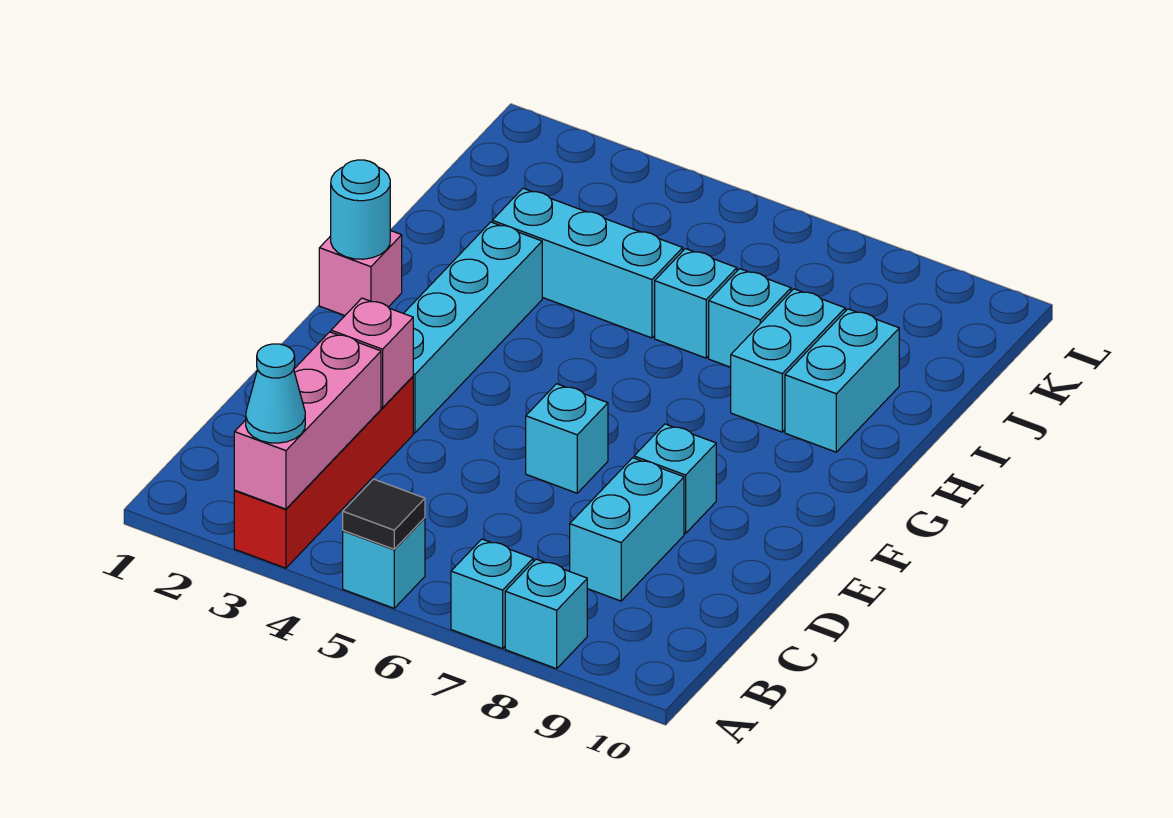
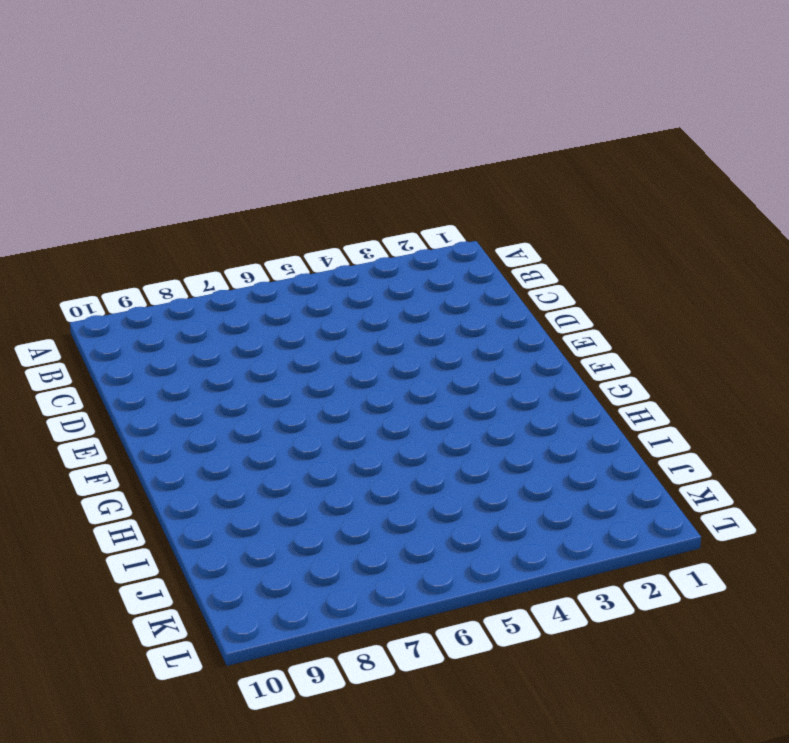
none -> red 1x4 brick [234,377,413,568]
none -> cyan 1x1 brick [343,518,425,608]
none -> cyan 1x1 brick [451,539,533,649]

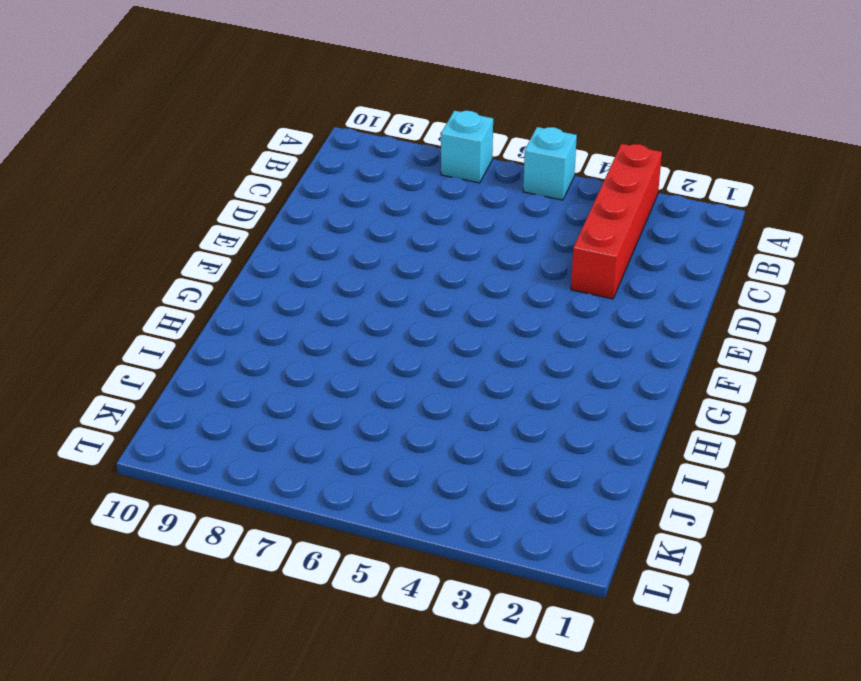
none -> cyan 1x1 brick [505,559,587,669]
none -> cyan 1x2 brick [570,458,684,601]
none -> cyan 1x4 brick [404,222,542,433]

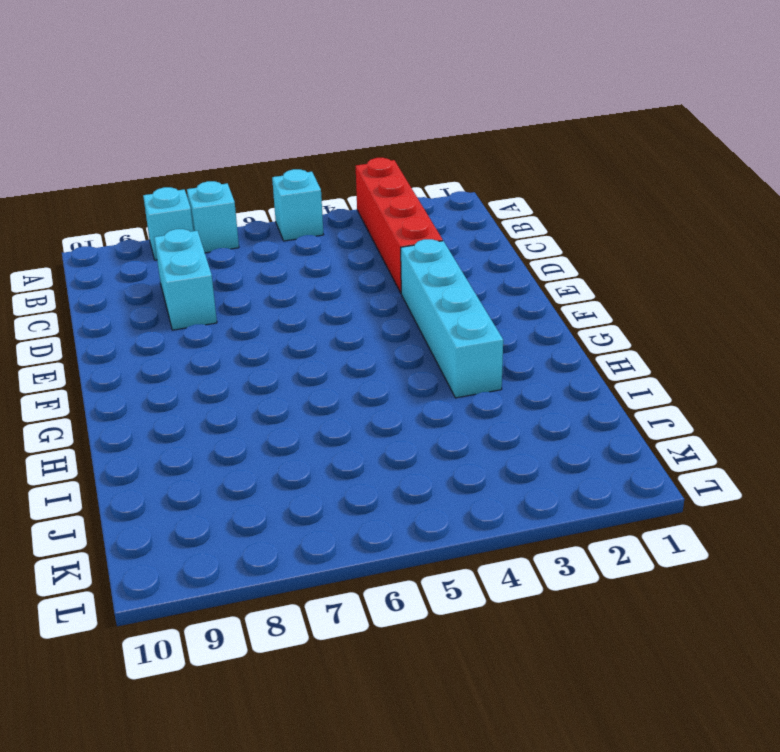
none -> cyan 1x1 brick [526,384,608,493]
none -> cyan 1x1 brick [634,424,716,533]
none -> pink 1x1 brick [319,231,402,315]

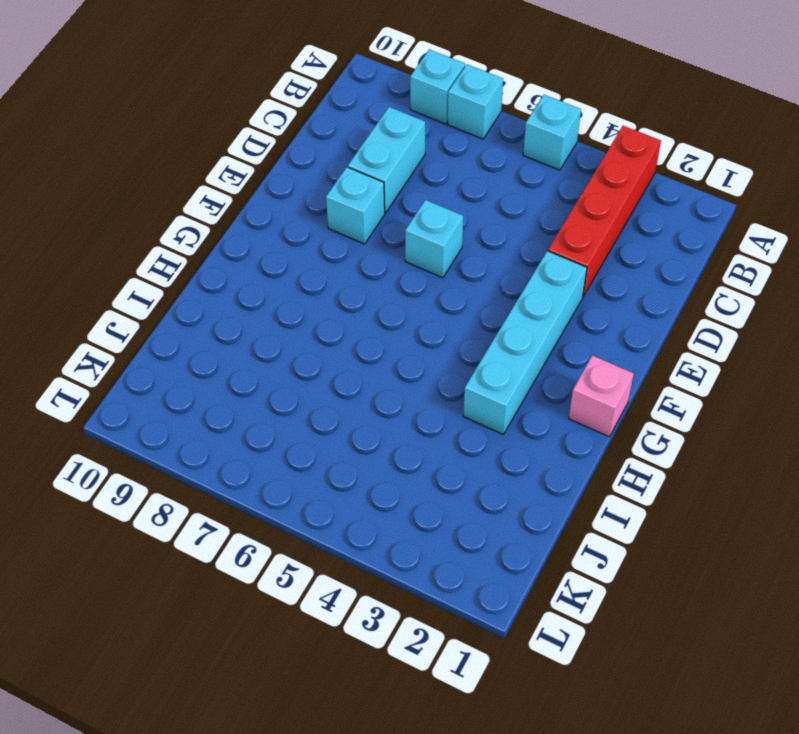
none -> cyan 1x2 brick [731,289,845,432]
none -> cyan 1x2 brick [785,309,899,452]
none -> cyan 1x3 brick [492,188,683,338]

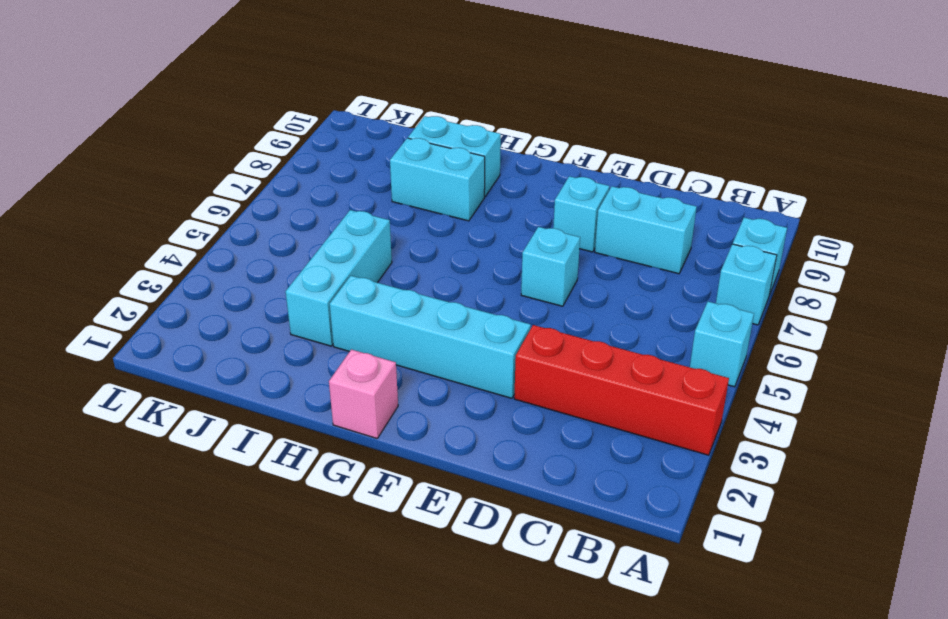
none -> cyan 1x1 brick [655,249,737,358]
none -> cyan 1x1 brick [709,269,791,367]
none -> pink 1x3 brick [234,332,381,509]

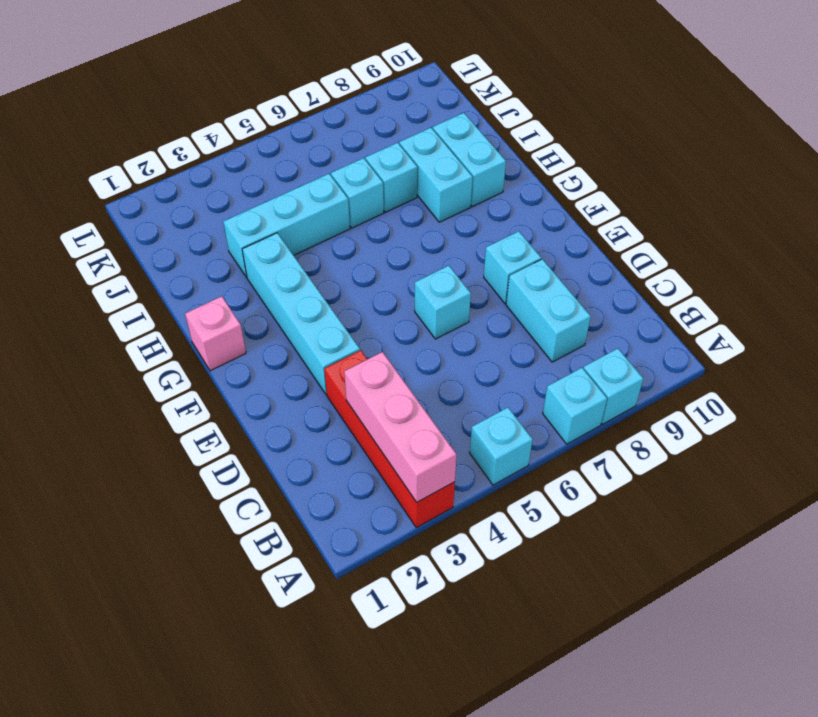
none -> black 1x1 tile [343,479,425,549]
none -> pink 1x1 brick [331,298,413,408]
none -> cyan 1x1 round brick [331,160,390,259]

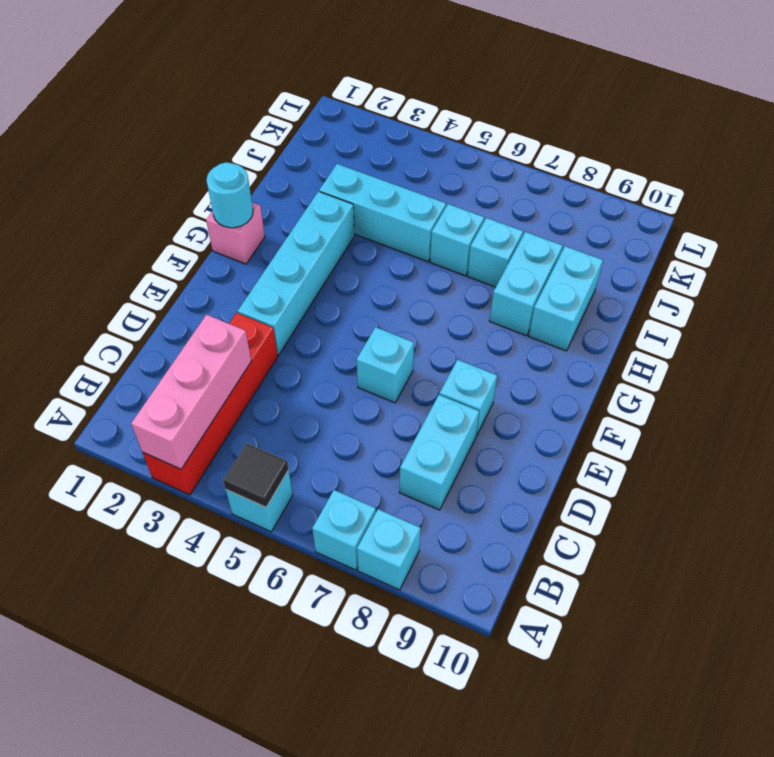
none -> pink 1x1 brick [331,298,413,408]
none -> cyan 1x1 cone [246,344,305,443]

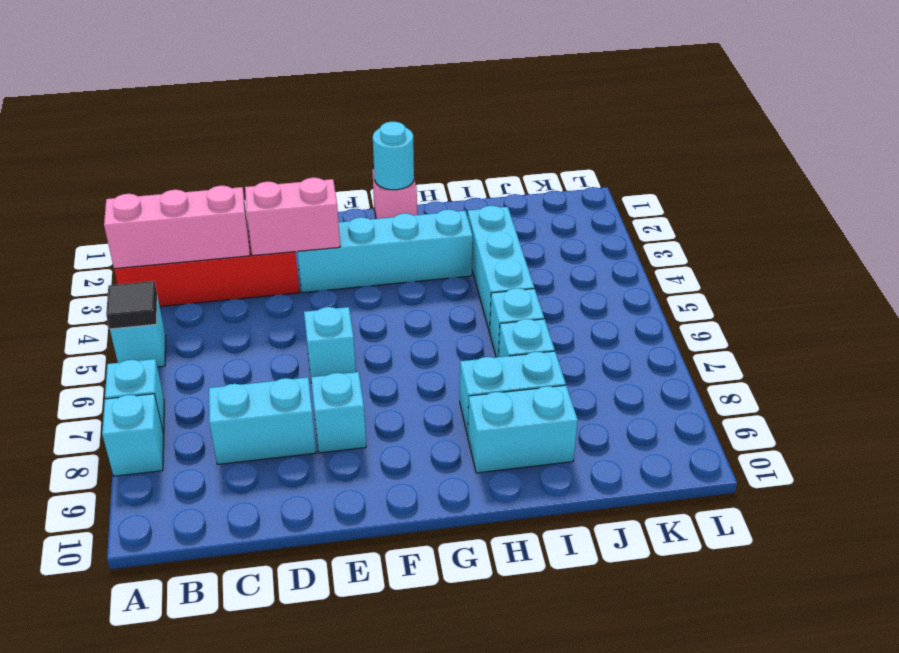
pink 1x2 brick [245,178,340,256] -> pink 1x1 brick [331,298,413,408]
none -> cyan 1x1 cone [246,344,305,443]

